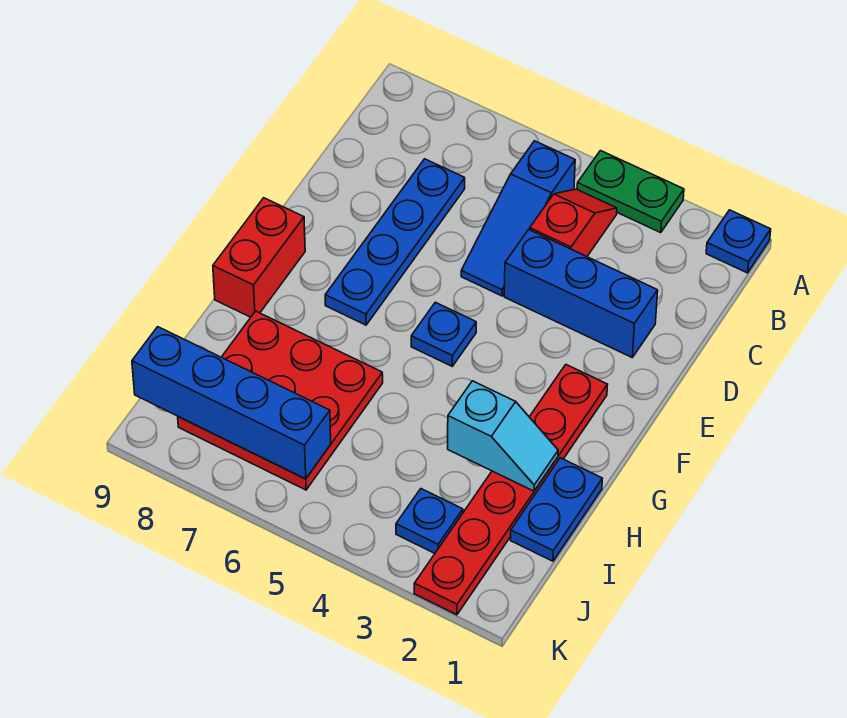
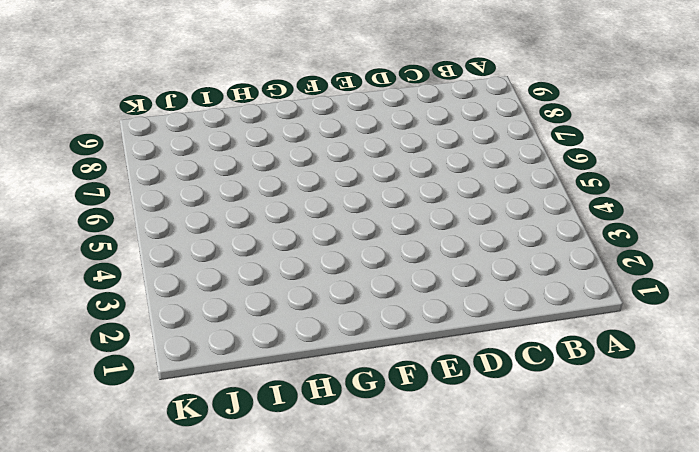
none -> blue 1x1 plate [706,210,771,273]
none -> green 1x2 plate [577,151,684,233]
none -> red 1x2 slope [530,189,617,256]

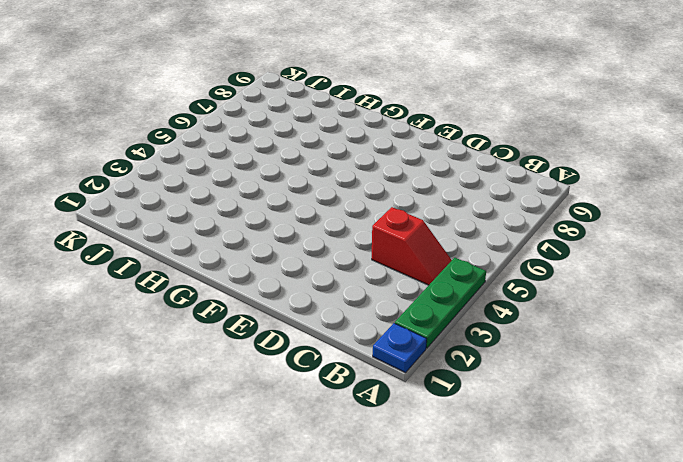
green 1x3 plate [395,258,486,348] -> green 1x2 plate [577,151,684,233]
none -> blue 1x3 slope [461,141,575,296]
none -> blue 1x4 plate [325,159,465,325]
none -> blue 1x3 brick [504,230,658,357]

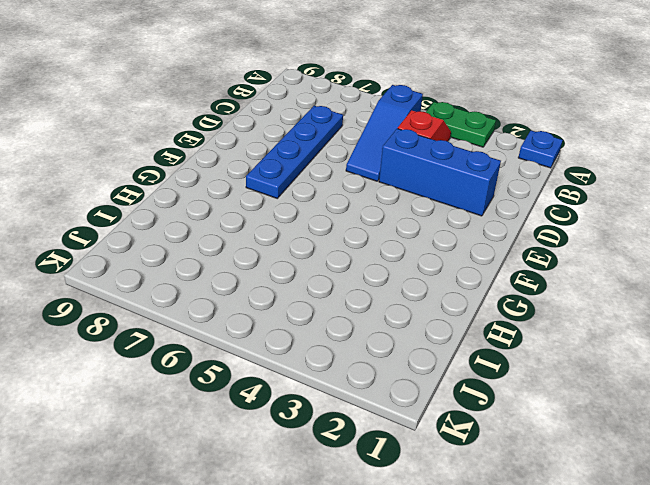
none -> red 1x6 plate [414,365,608,615]
none -> blue 1x1 plate [411,302,476,366]
none -> red 1x2 brick [213,198,305,317]

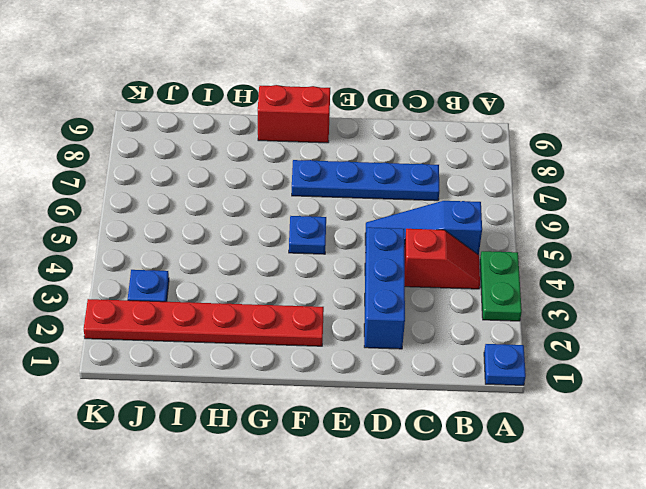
none -> blue 1x2 plate [511,458,602,561]
none -> red 3x3 plate [178,311,383,490]
none -> cyan 1x2 slope [448,381,558,491]

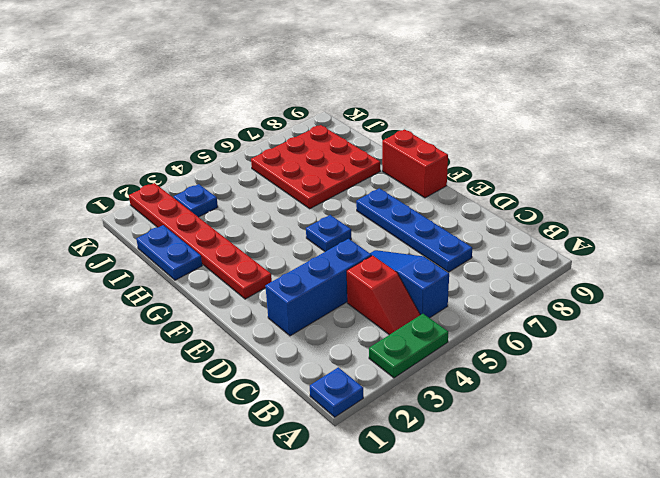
none -> cyan 1x2 slope [448,381,558,491]
none -> blue 1x4 brick [132,327,331,479]

